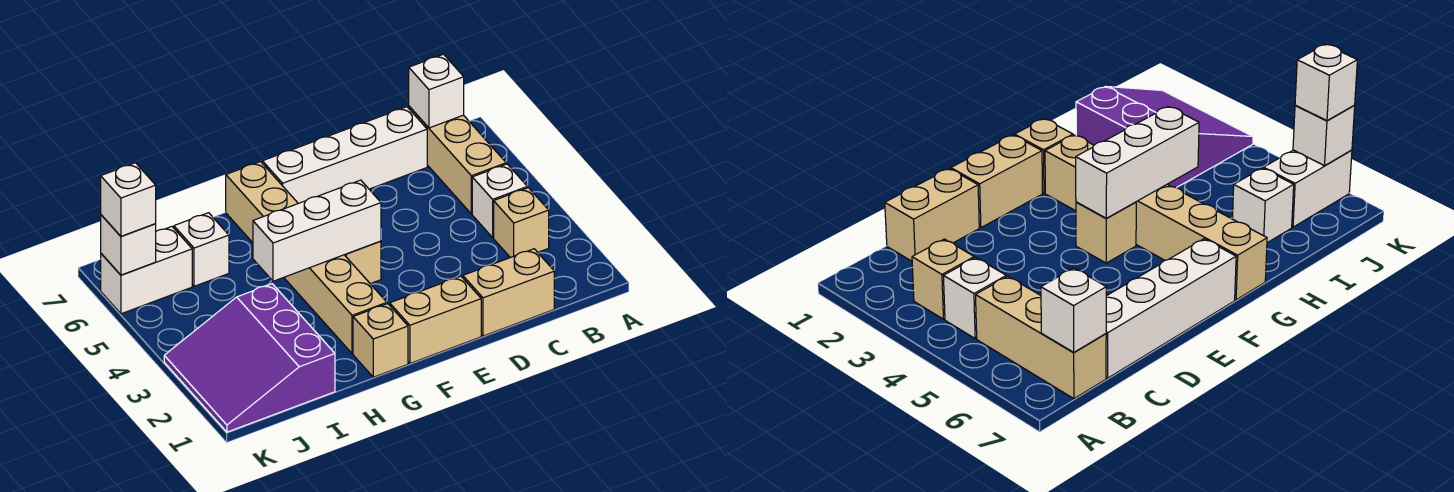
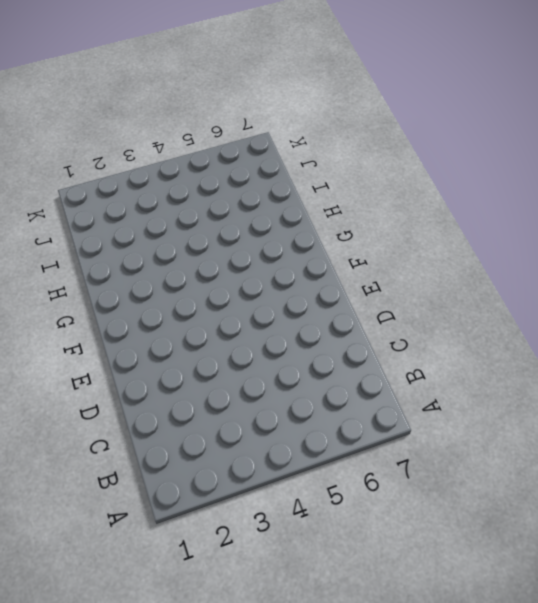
none -> tan 1x1 brick [494,188,549,258]
none -> white 1x1 brick [472,164,527,237]
none -> tan 1x3 brick [409,106,506,214]

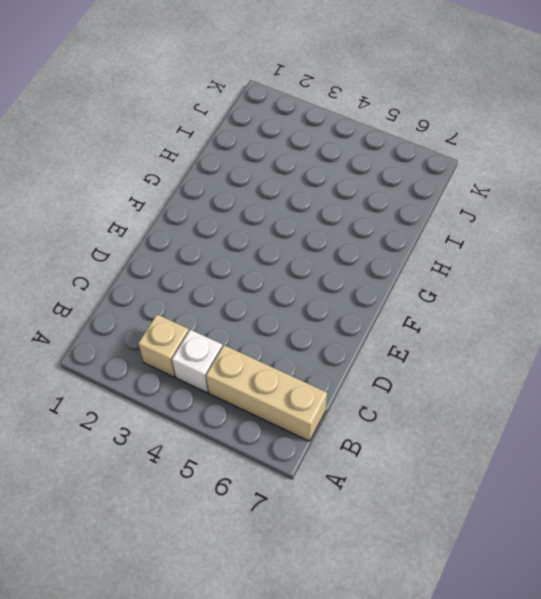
none -> tan 1x2 brick [463,249,554,336]
none -> white 1x4 brick [262,107,427,203]
none -> tan 1x2 brick [390,276,481,363]

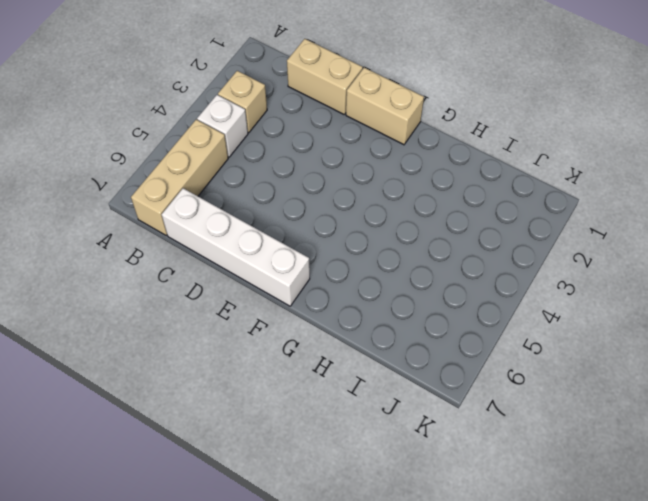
none -> tan 1x1 brick [345,241,381,284]
none -> tan 1x1 brick [353,304,408,377]
none -> tan 1x6 brick [226,162,387,354]

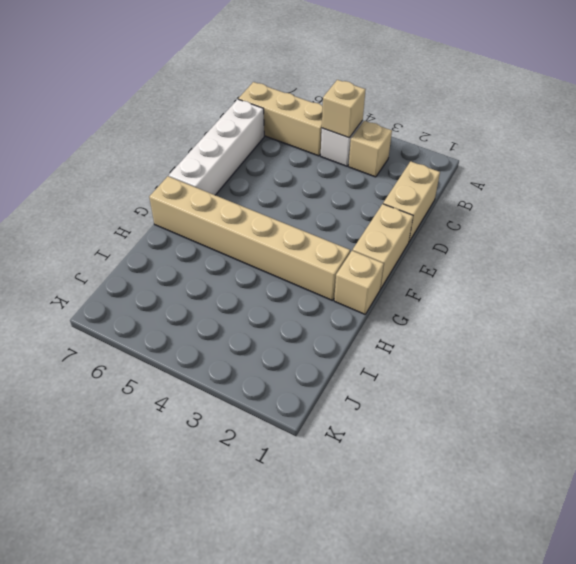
tan 1x1 brick [322,80,366,138] -> tan 1x1 brick moved to [345,241,381,284]
none -> purple 3x3 slope [164,284,335,432]
none -> white 1x1 brick [174,213,229,286]
none -> white 1x2 brick [101,227,192,314]

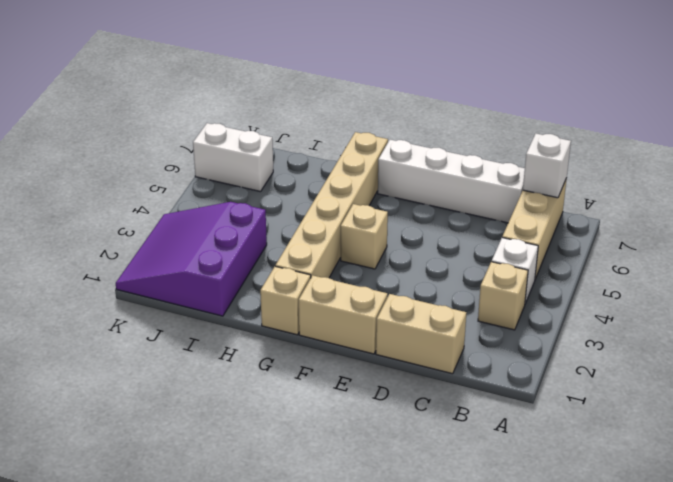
none -> white 1x1 brick [174,213,229,286]
none -> white 1x3 brick [253,180,381,281]
none -> white 1x1 brick [101,215,156,275]

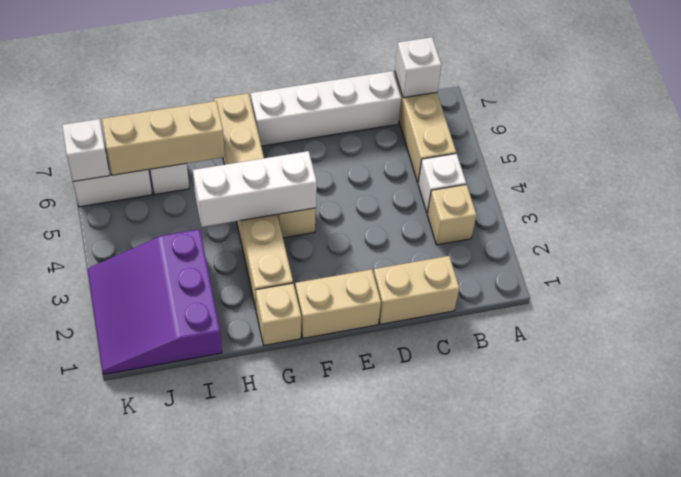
tan 1x3 brick [102,101,225,175] -> none
none -> white 1x1 brick [101,163,156,236]

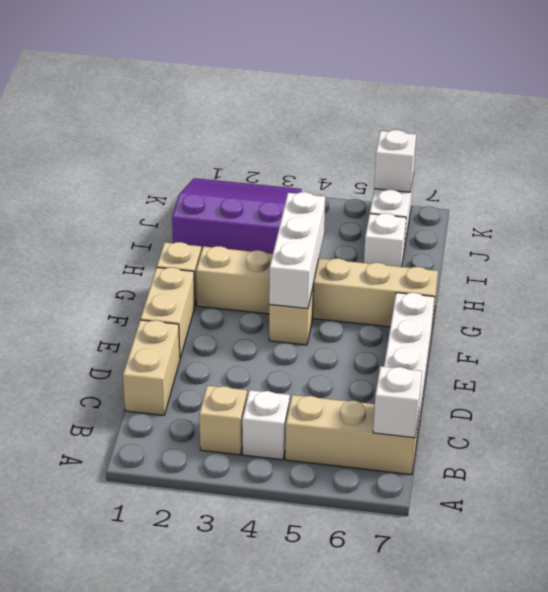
none -> white 1x1 brick [101,163,156,236]

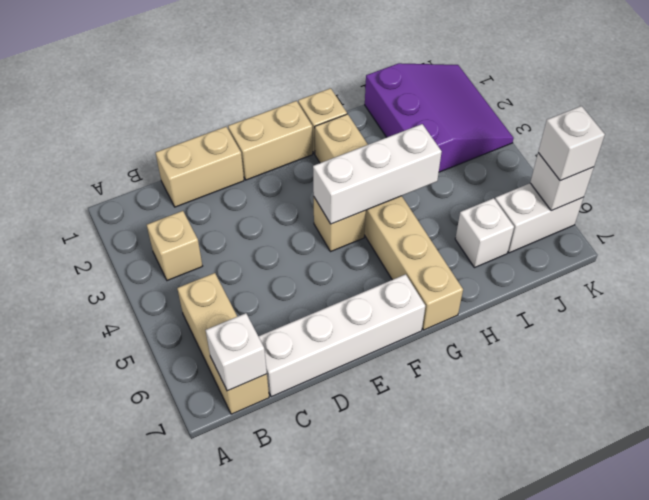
none -> white 1x1 brick [472,164,527,237]

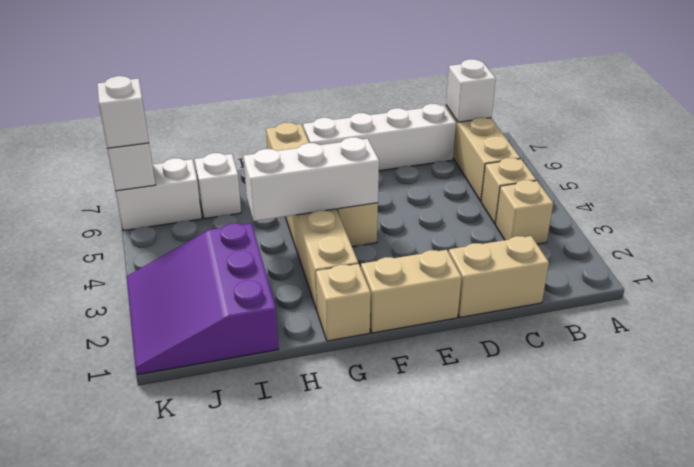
tan 1x1 brick [481,158,536,224] -> white 1x1 brick [472,164,527,237]

